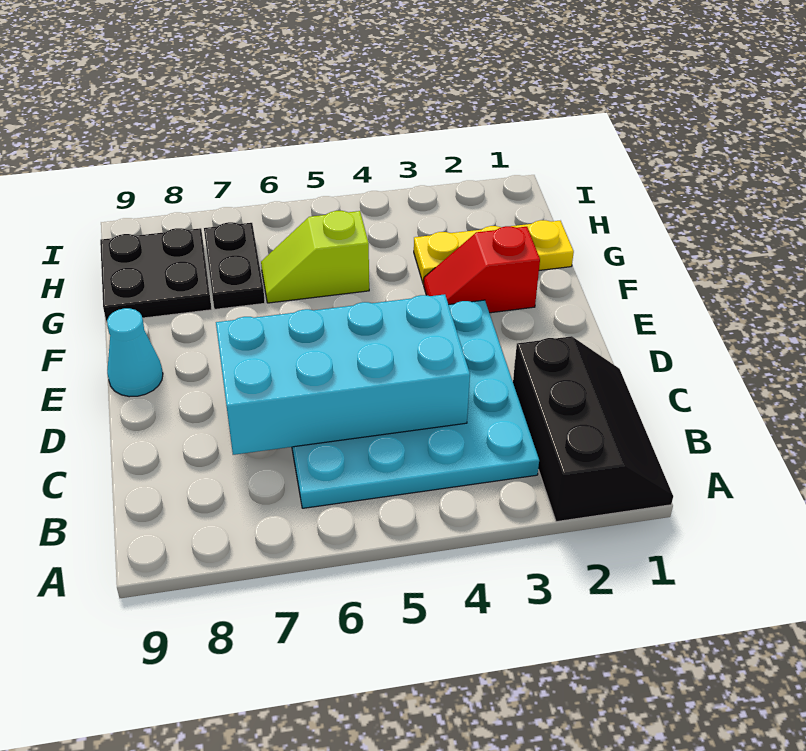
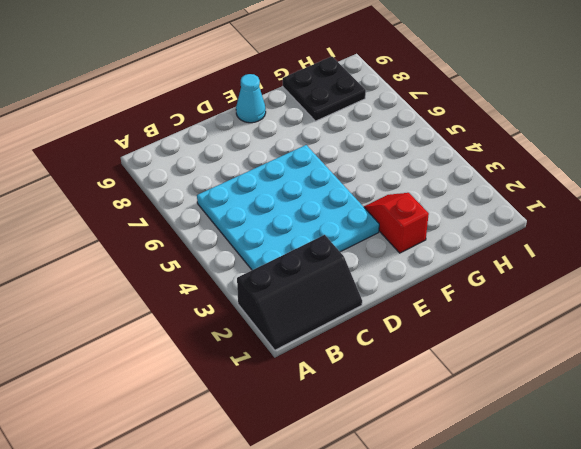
none -> yellow 1x3 plate [414,220,574,284]
none -> lime 1x2 slope [261,211,369,303]

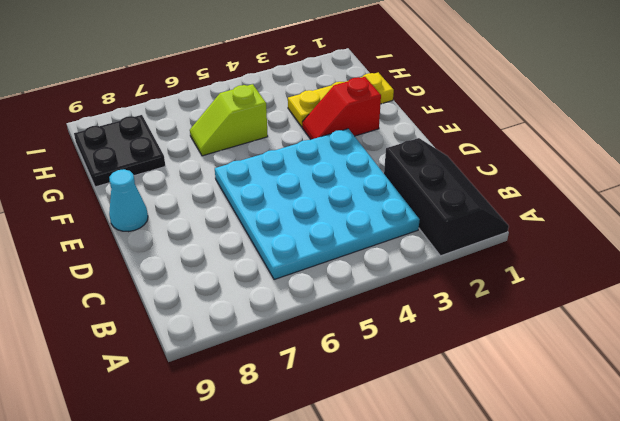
none -> black 1x2 plate [204,222,265,309]
none -> cyan 2x4 brick [216,294,470,455]

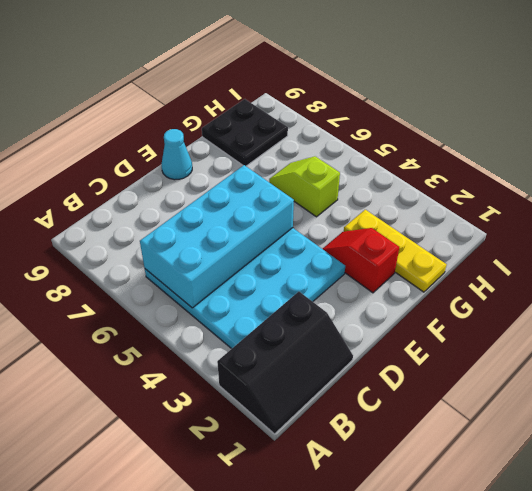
cyan 2x4 brick [140,165,294,308] -> cyan 2x4 brick turned to [216,294,470,455]
none -> black 1x2 plate [204,222,265,309]

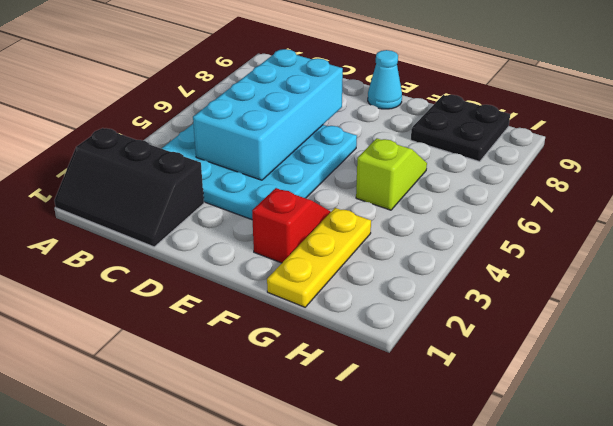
none -> black 1x2 plate [204,222,265,309]

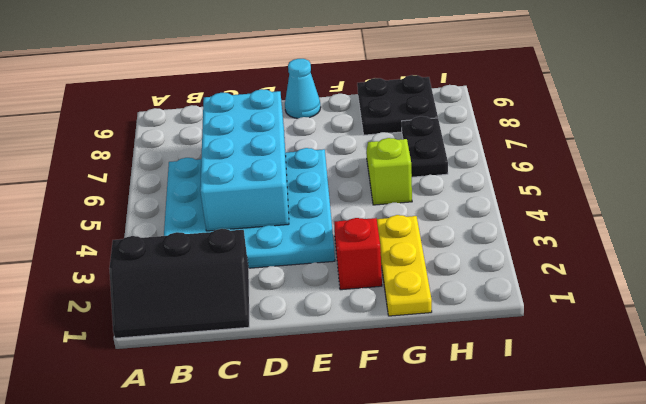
black 1x2 plate [402,116,448,177] -> black 1x2 plate turned to [204,222,265,309]

